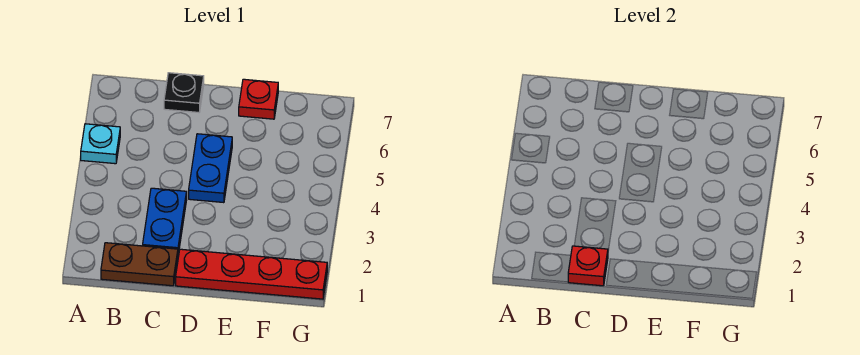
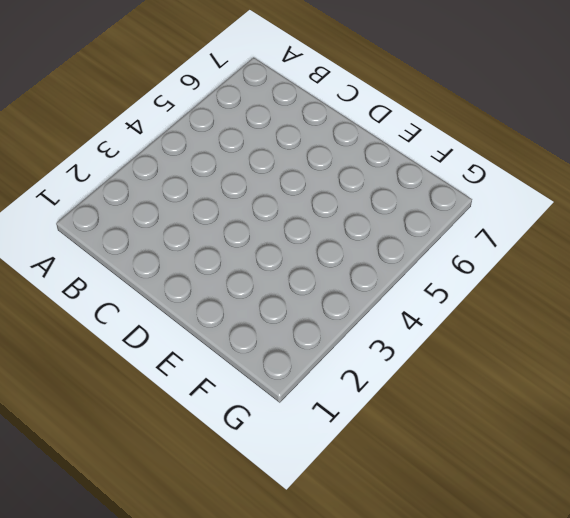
none -> cyan 1x1 plate [81,124,120,164]
none -> brown 1x2 plate [101,243,178,286]

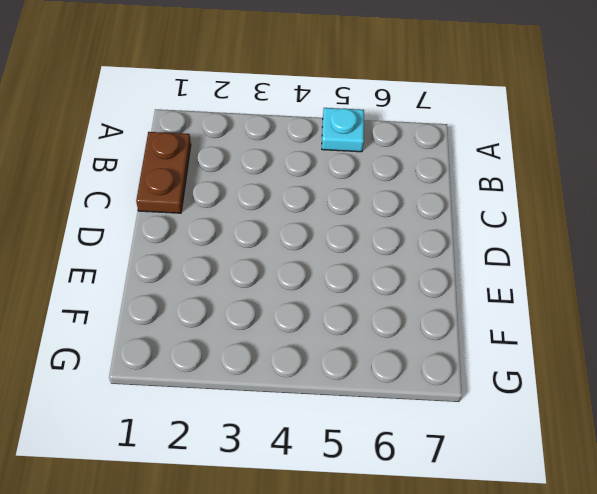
none -> blue 1x2 plate [143,188,187,254]
none -> black 1x1 plate [164,73,204,112]

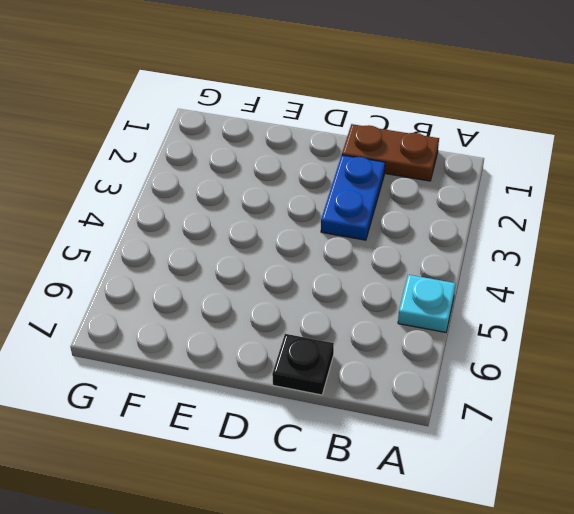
none -> red 1x4 plate [176,249,327,299]
none -> blue 1x2 plate [189,134,232,203]

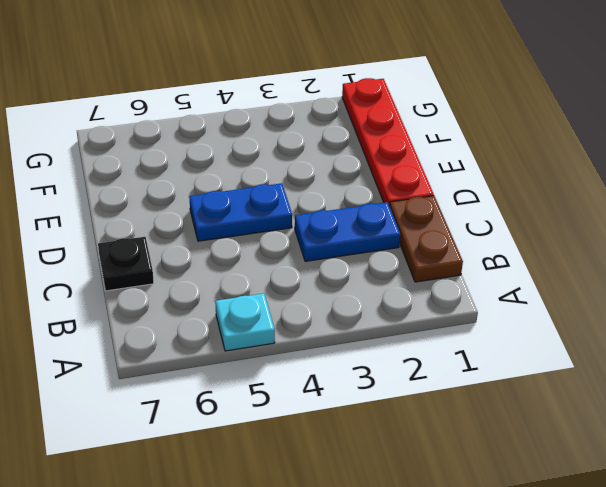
none -> red 1x1 plate [239,79,278,119]
none -> red 1x1 plate [568,246,608,286]

